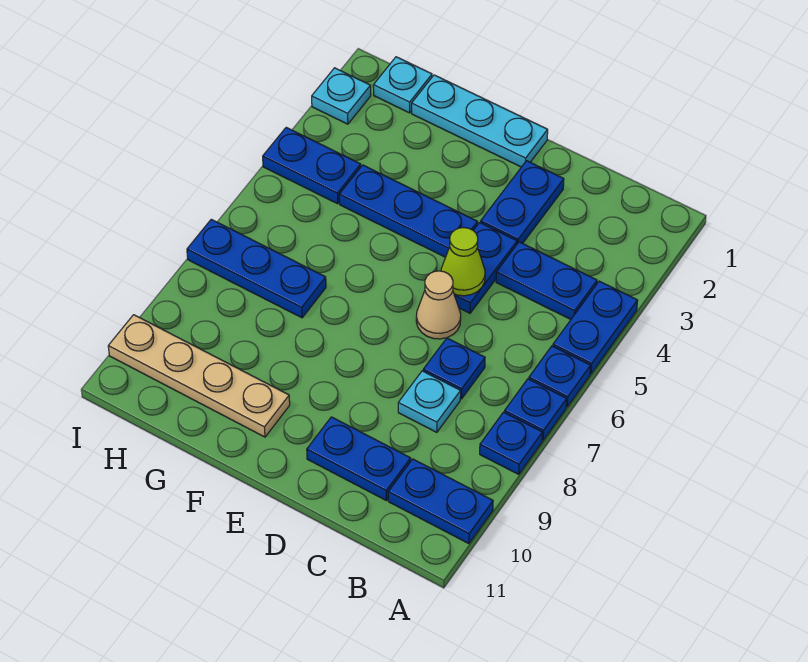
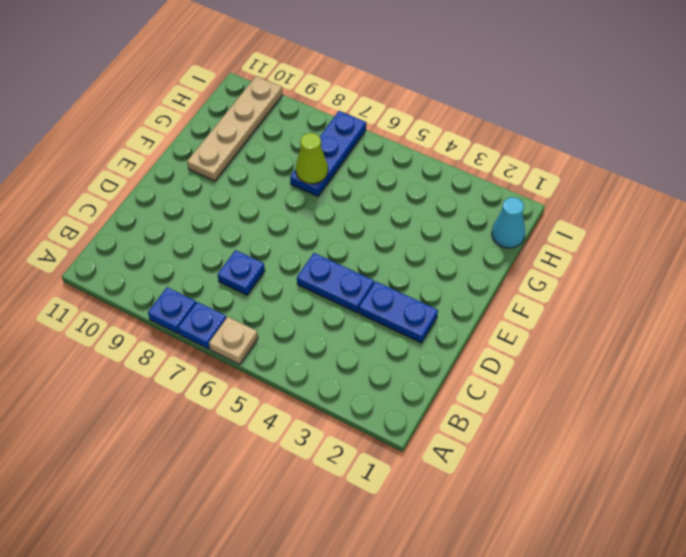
tan 1x1 plate [209,317,258,364] -> blue 1x1 plate [529,346,591,407]
lime 1x1 cone [296,133,328,184] -> lime 1x1 cone moved to [441,228,485,296]
cyan 1x1 cone [492,197,525,248] -> cyan 1x1 plate [373,57,432,113]
none -> blue 1x2 plate [553,281,638,374]
none -> blue 1x2 plate [388,459,493,544]
none -> blue 1x2 plate [496,242,597,319]

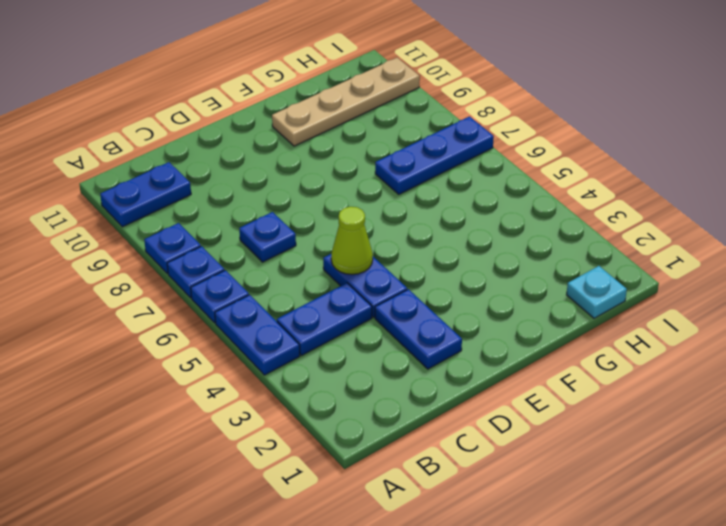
none -> cyan 1x1 plate [398,371,461,432]
none -> blue 1x2 plate [307,417,411,500]
none -> tan 1x1 cone [416,271,461,339]

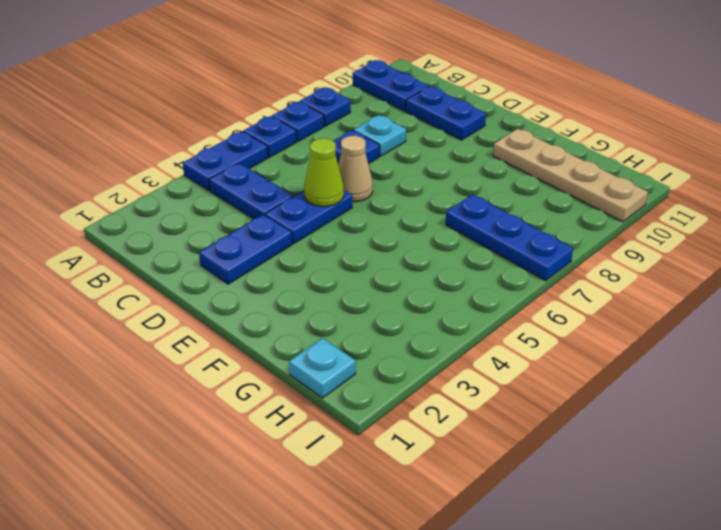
none -> cyan 1x3 plate [412,75,548,167]
none -> blue 1x3 plate [339,165,478,257]
none -> blue 1x2 plate [263,127,361,204]

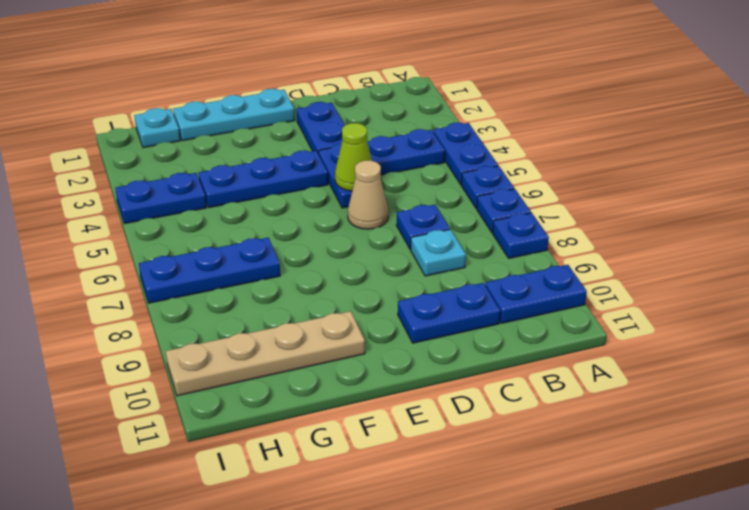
none -> cyan 1x1 plate [312,68,371,124]

